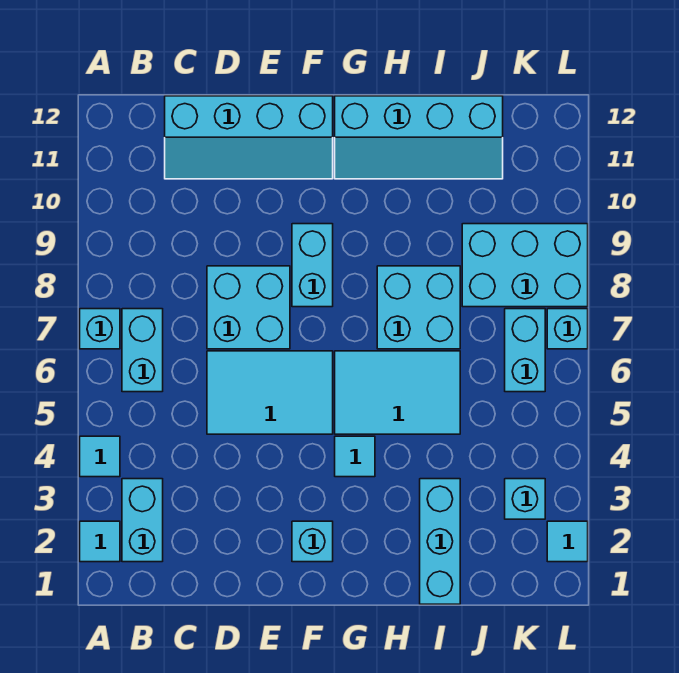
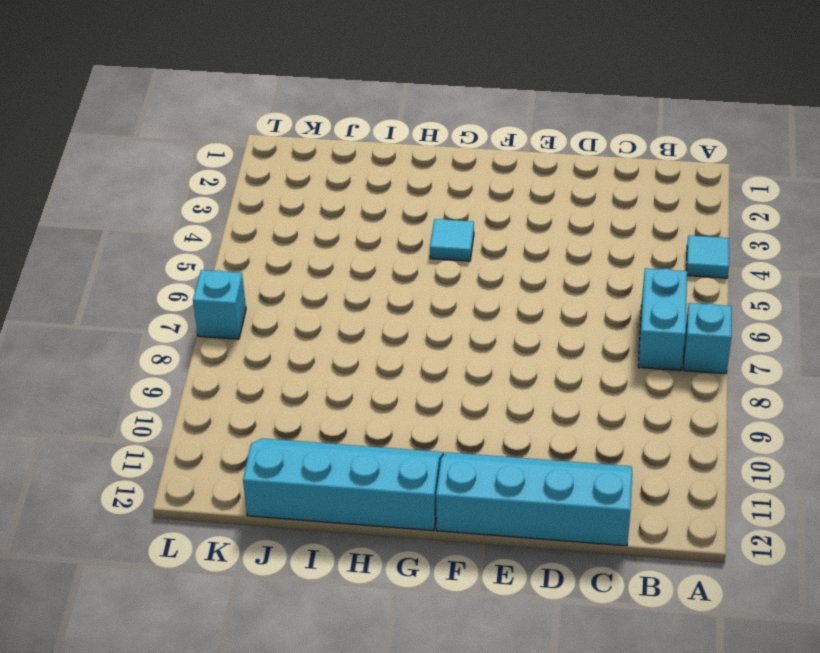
none -> cyan 1x1 tile [80,521,120,562]
none -> cyan 1x2 brick [122,479,163,562]
none -> cyan 2x3 tile [207,351,333,434]

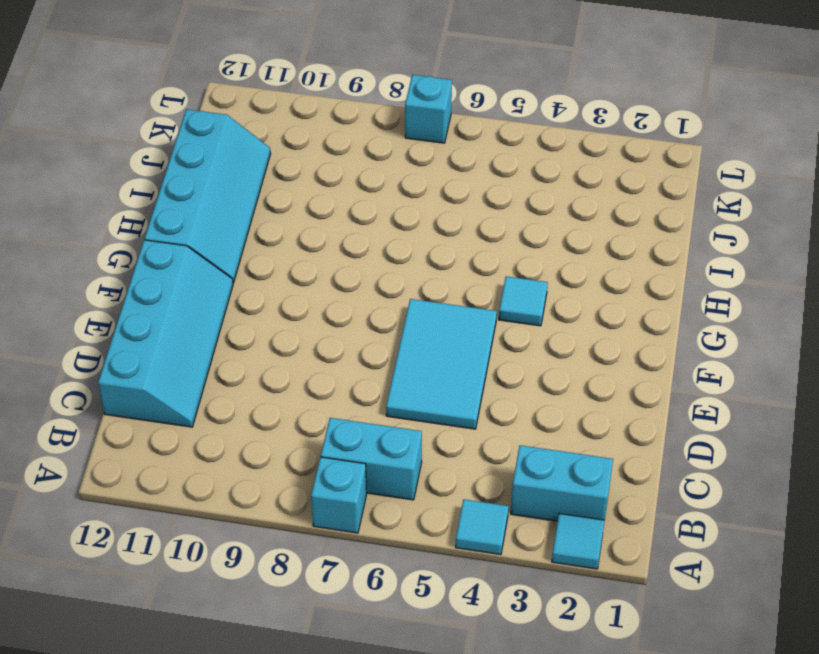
none -> cyan 2x2 brick [207,266,290,349]
none -> cyan 1x1 brick [292,521,333,562]
none -> cyan 1x2 brick [292,224,333,307]

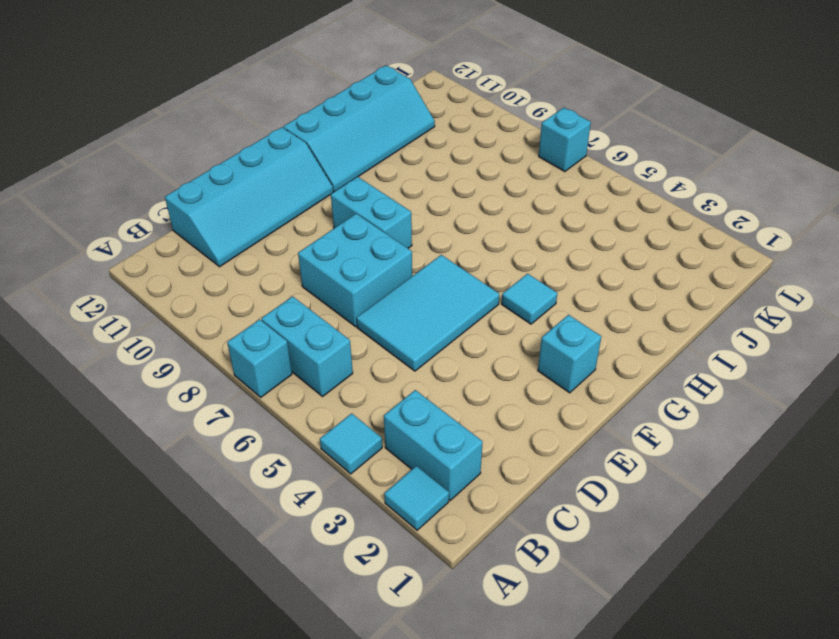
none -> cyan 2x3 tile [335,351,460,434]
none -> cyan 2x2 brick [377,266,460,349]
none -> cyan 1x3 brick [420,479,460,604]

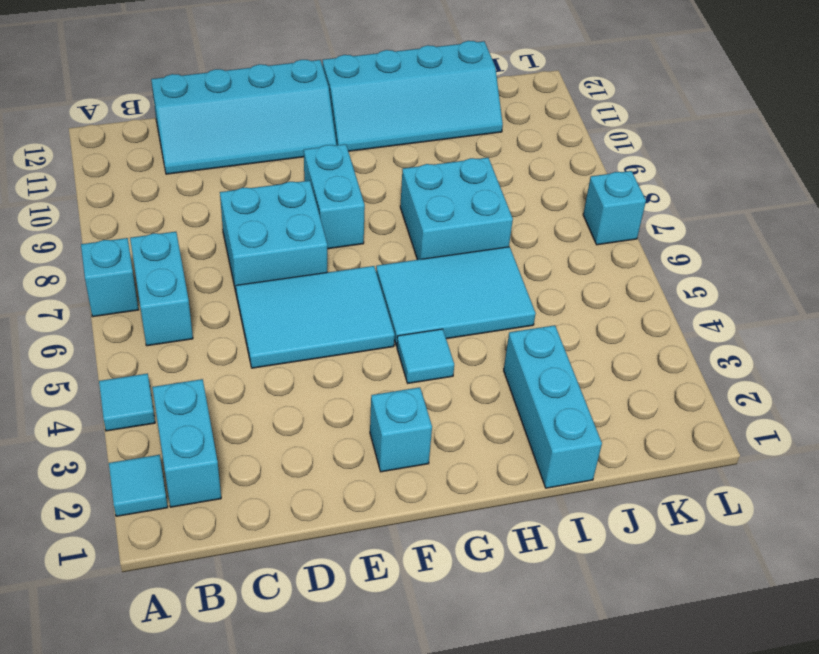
none -> cyan 2x3 brick [462,224,588,307]
none -> cyan 1x1 brick [505,479,545,519]
none -> cyan 1x2 brick [505,309,545,392]

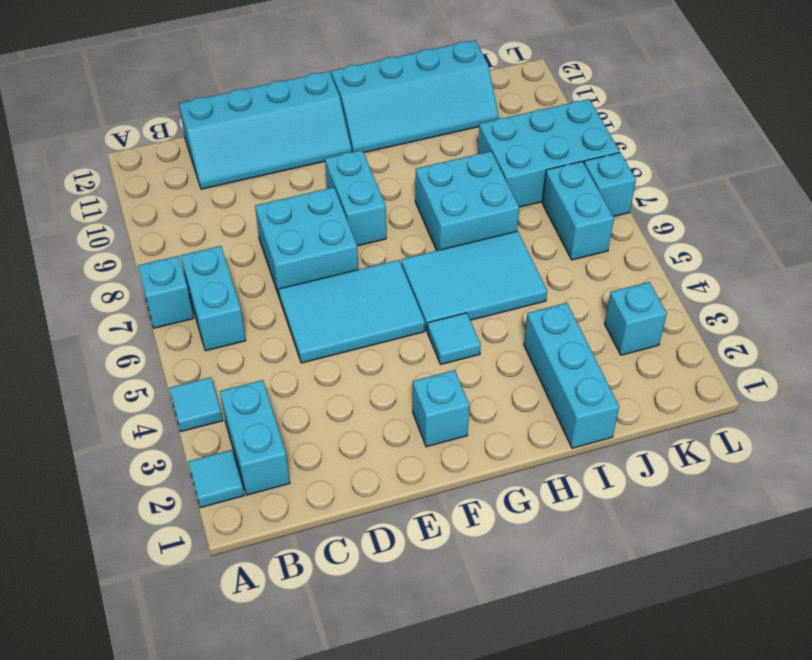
none -> cyan 1x1 tile [547,521,588,562]

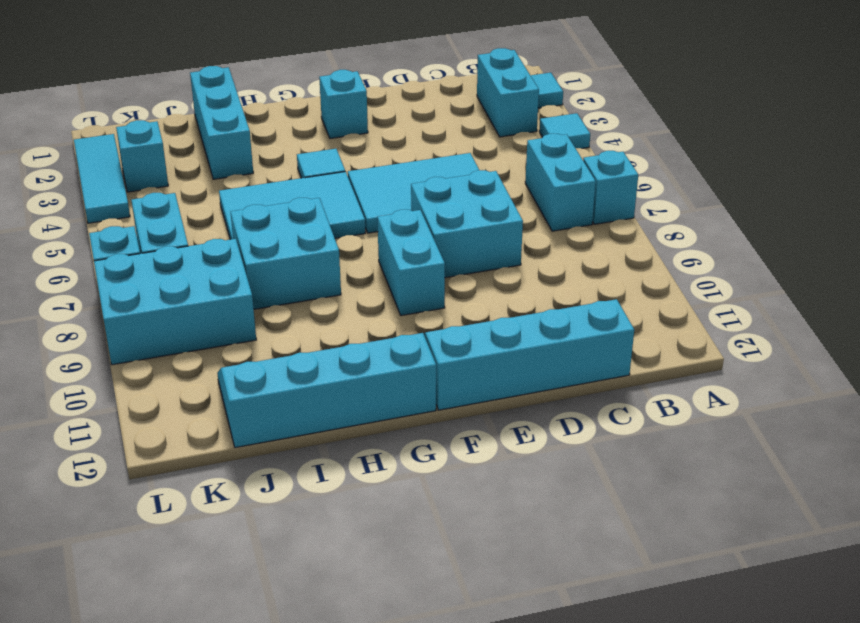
cyan 1x3 tile [74,134,130,223] -> cyan 1x1 tile [547,521,588,562]

